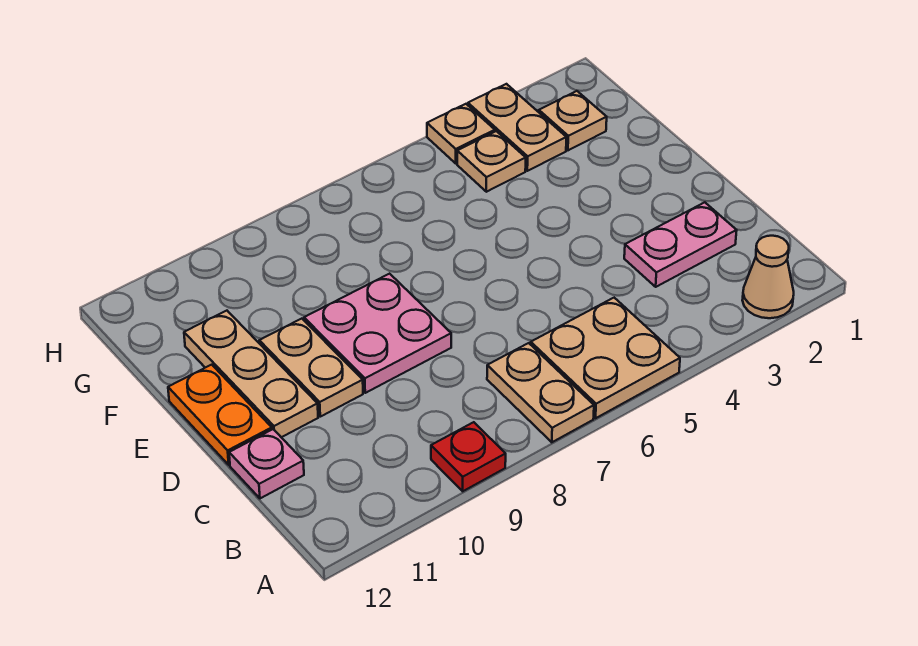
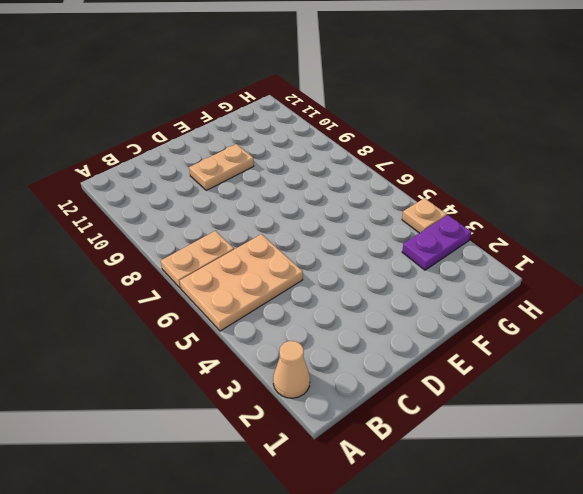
tan 2x3 plate [180,234,303,331] -> tan 2x2 plate [531,298,680,418]
purple 1x2 plate [402,215,471,270] -> tan 1x2 plate [468,84,566,171]
none -> red 1x1 plate [431,422,506,491]
none -> pink 1x2 plate [624,202,737,287]
none -> pink 1x1 plate [229,429,304,498]

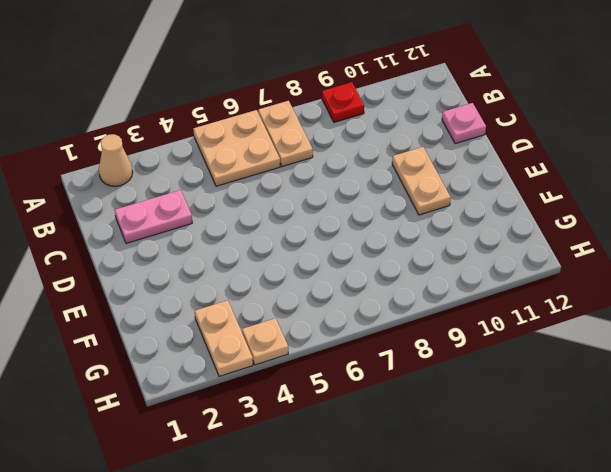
none -> pink 2x2 plate [304,274,451,393]
none -> tan 1x3 plate [184,311,318,437]
none -> orange 1x2 plate [168,365,272,465]

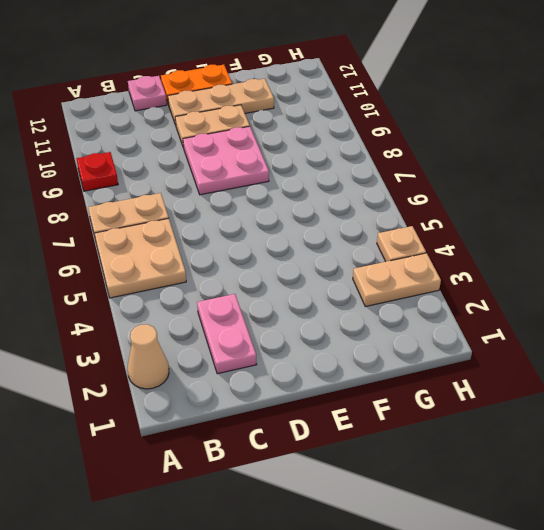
none -> tan 1x1 plate [539,91,607,150]
none -> tan 1x1 plate [457,131,526,192]

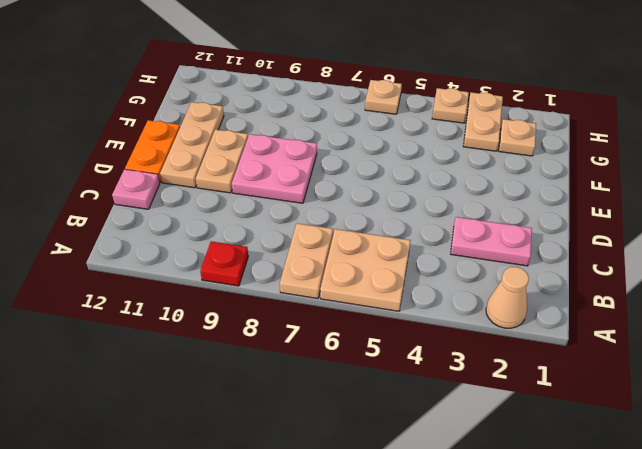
tan 1x1 plate [365,80,402,114] -> tan 1x1 plate moved to [457,131,526,192]

